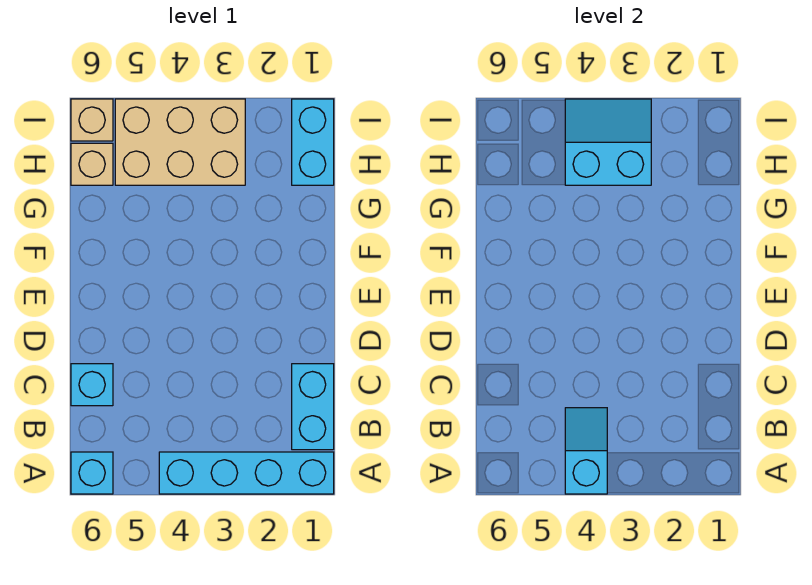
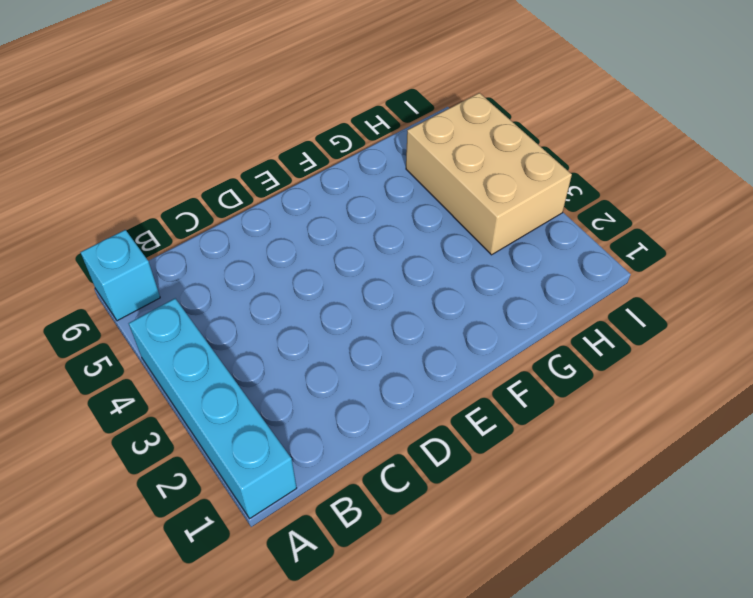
none -> cyan 1x2 brick [292,364,334,450]
none -> cyan 1x1 brick [71,364,113,406]

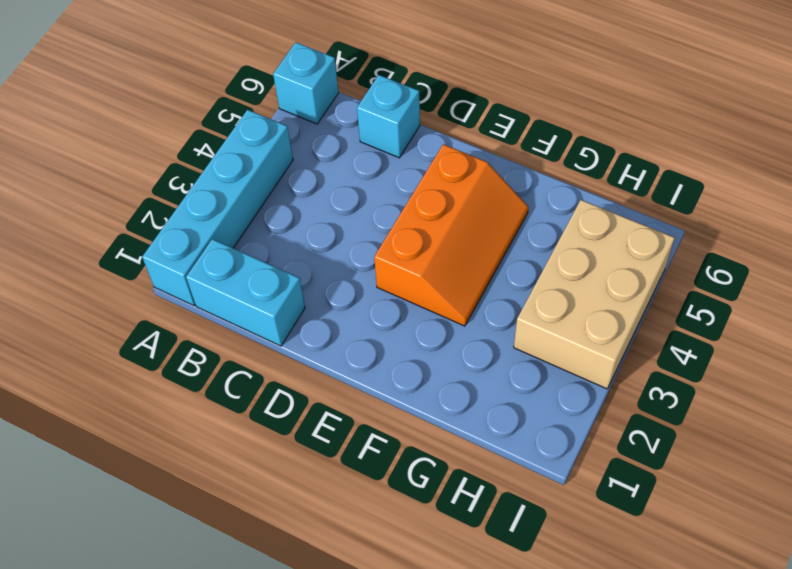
orange 2x3 slope [374,144,528,326] -> none
none -> cyan 1x2 brick [292,99,334,185]
none -> tan 1x1 brick [71,143,113,185]

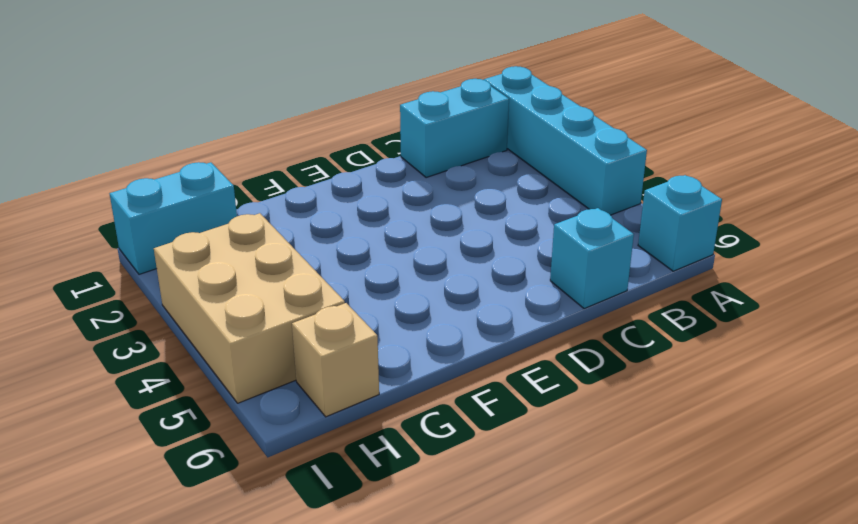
none -> tan 1x1 brick [71,99,113,141]
none -> cyan 1x2 slope [565,408,607,494]

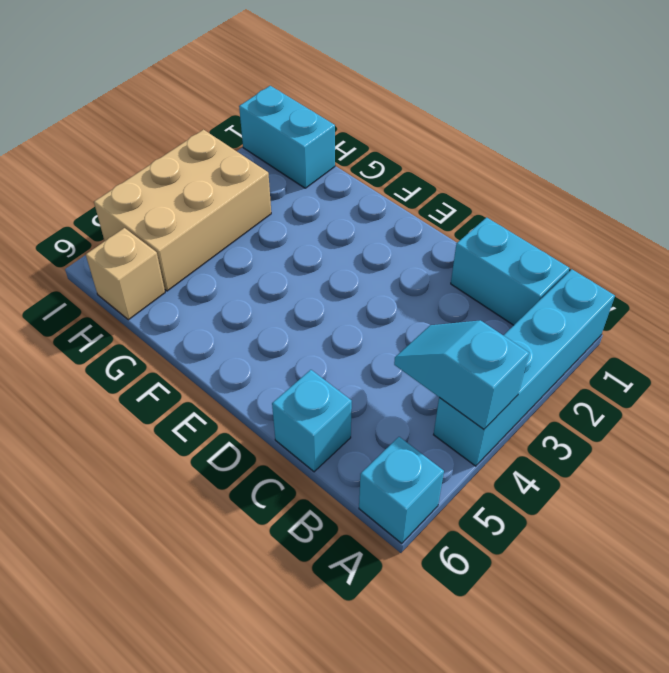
none -> tan 1x1 brick [71,99,113,141]
none -> cyan 2x2 slope [565,99,651,185]

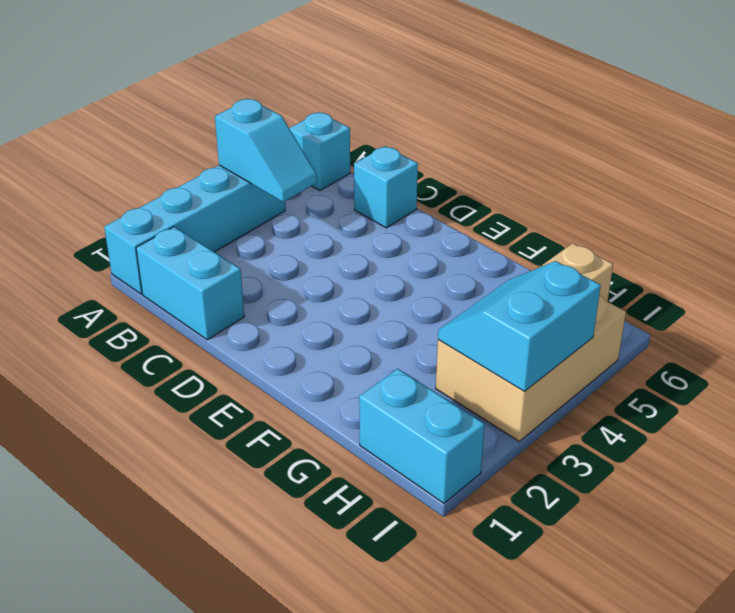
cyan 2x2 slope [438,261,601,391] -> cyan 2x2 slope turned to [565,99,651,185]
none -> tan 1x1 brick [71,99,113,141]

